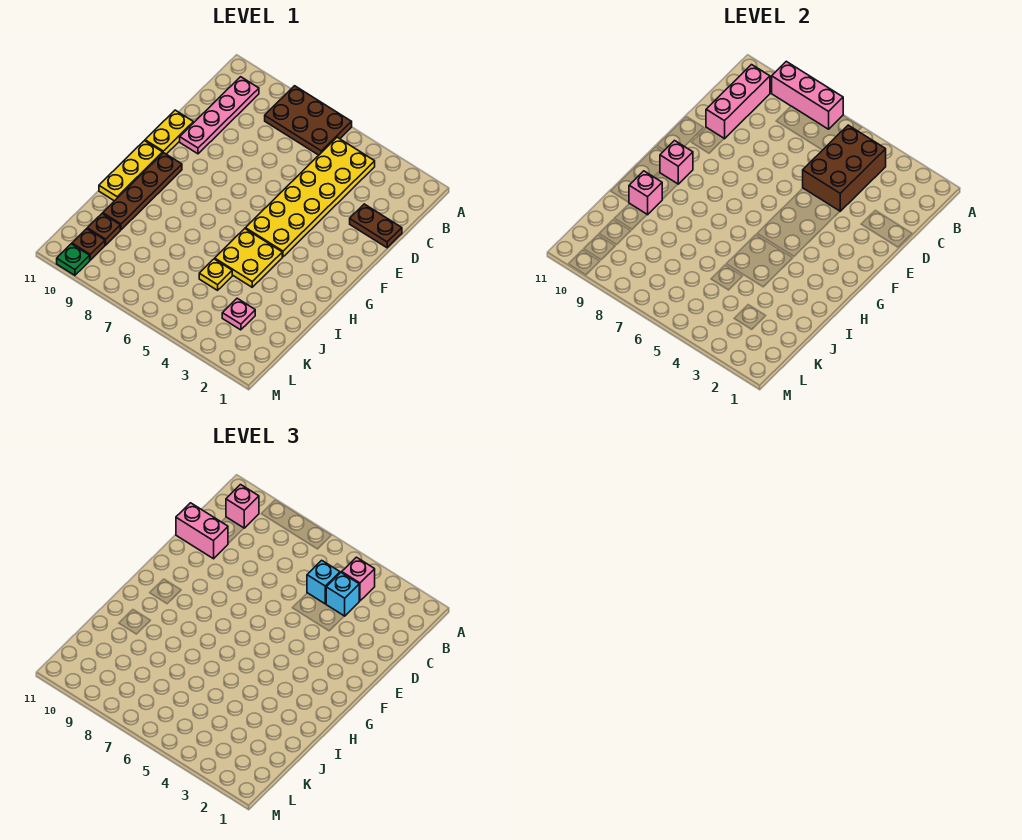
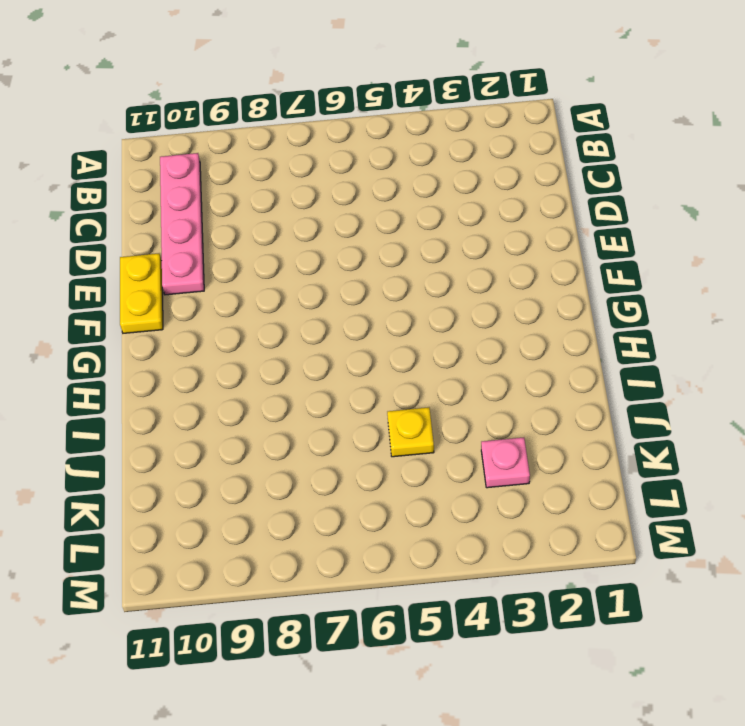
none -> brown 2x3 plate [265,86,352,155]
none -> yellow 2x6 plate [245,137,375,257]
none -> brown 1x2 plate [350,204,402,248]

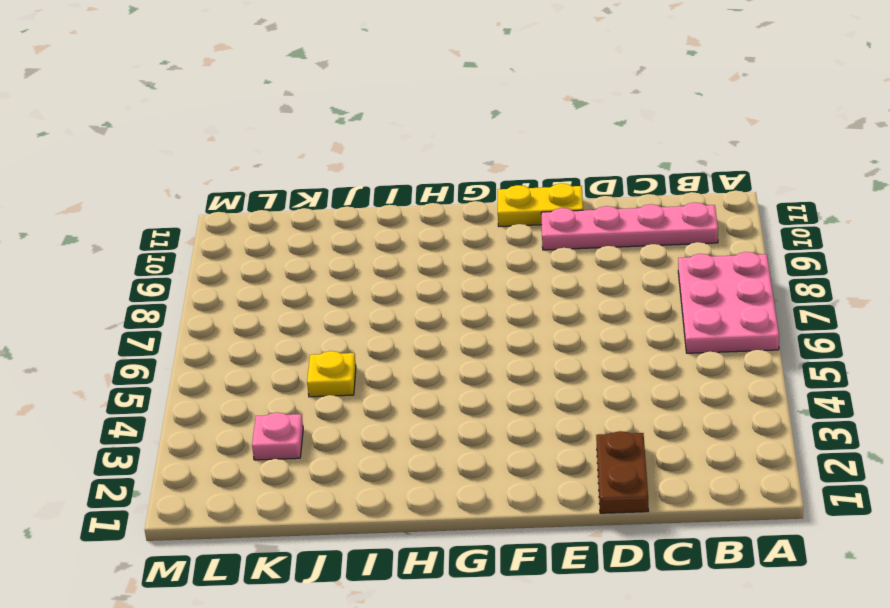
pink 2x3 plate [678,252,779,353] -> brown 2x3 plate [265,86,352,155]
none -> yellow 2x6 plate [245,137,375,257]
none -> brown 1x4 plate [103,153,182,230]
none -> yellow 1x3 plate [99,141,163,201]

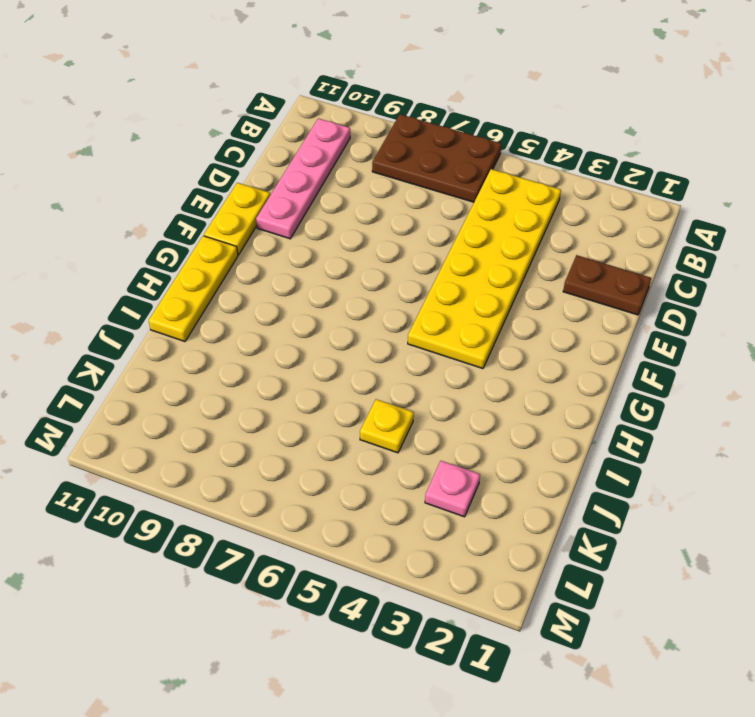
none -> brown 1x4 plate [103,153,182,230]
none -> yellow 2x2 plate [215,229,282,287]
none -> brown 1x1 plate [87,214,120,245]

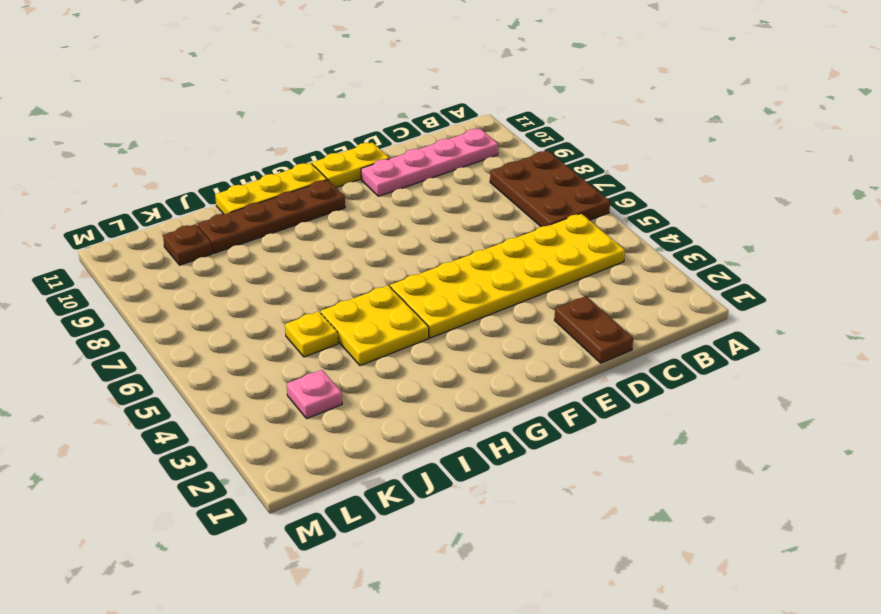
none -> brown 1x1 plate [72,229,105,260]
none -> green 1x1 plate [57,244,90,275]
none -> pink 1x3 brick [772,61,843,129]

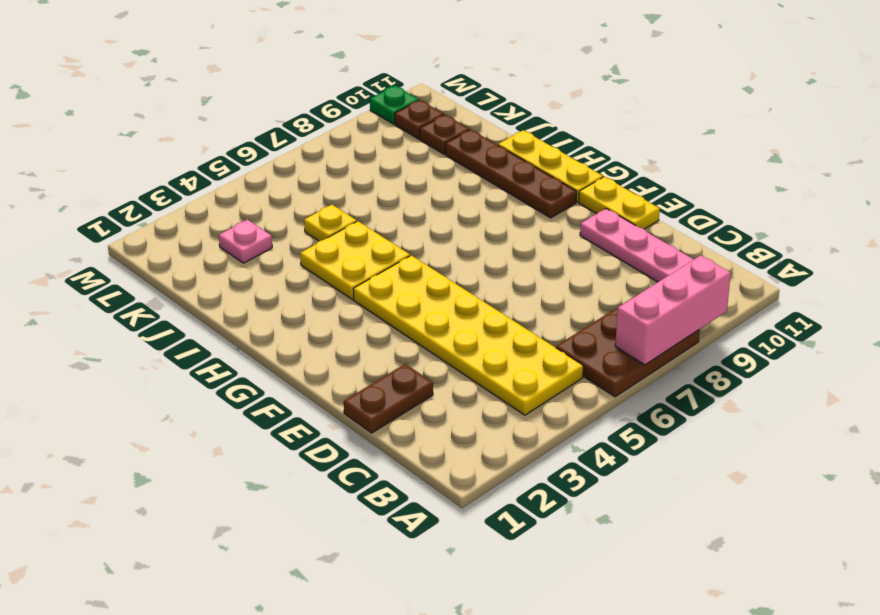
none -> brown 2x3 brick [803,125,886,211]
none -> pink 1x3 brick [706,65,770,139]
none -> pink 1x1 brick [660,141,693,184]

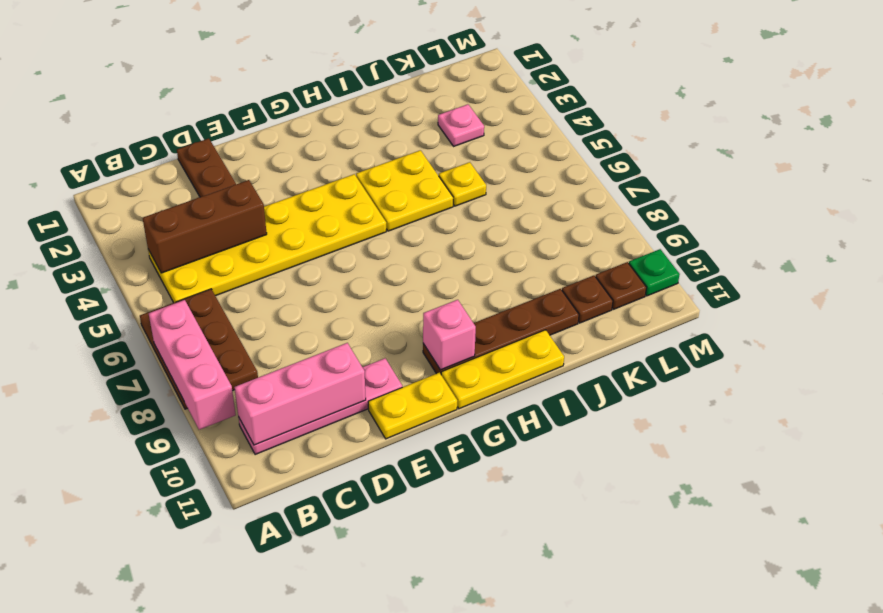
brown 1x3 brick [143,180,267,273] -> brown 2x3 brick [803,125,886,211]
none -> pink 1x1 brick [629,171,662,215]
none -> pink 1x1 brick [342,557,375,601]
none -> pink 1x1 brick [226,485,259,528]

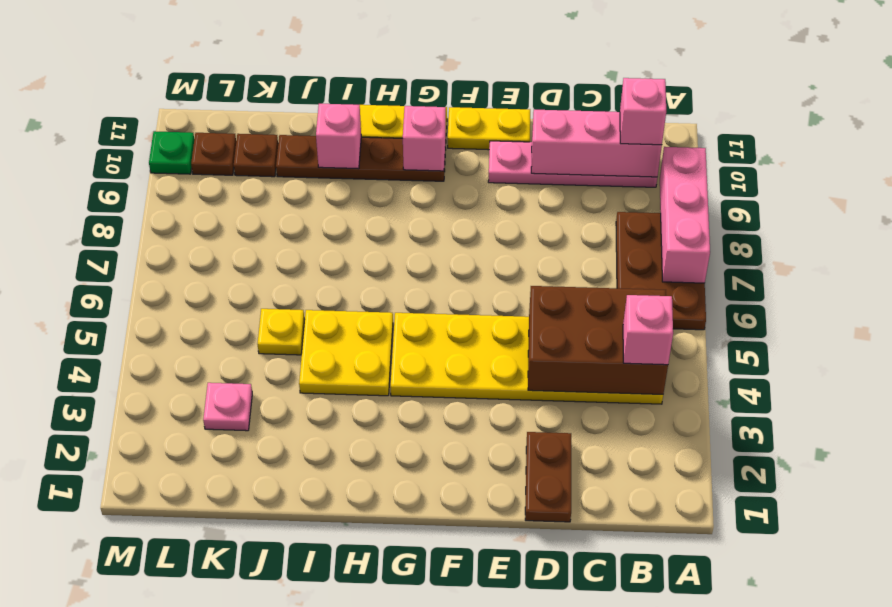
none -> cyan 1x1 brick [326,573,359,616]
none -> cyan 1x1 brick [307,560,340,604]
none -> pink 1x2 brick [176,503,228,559]

